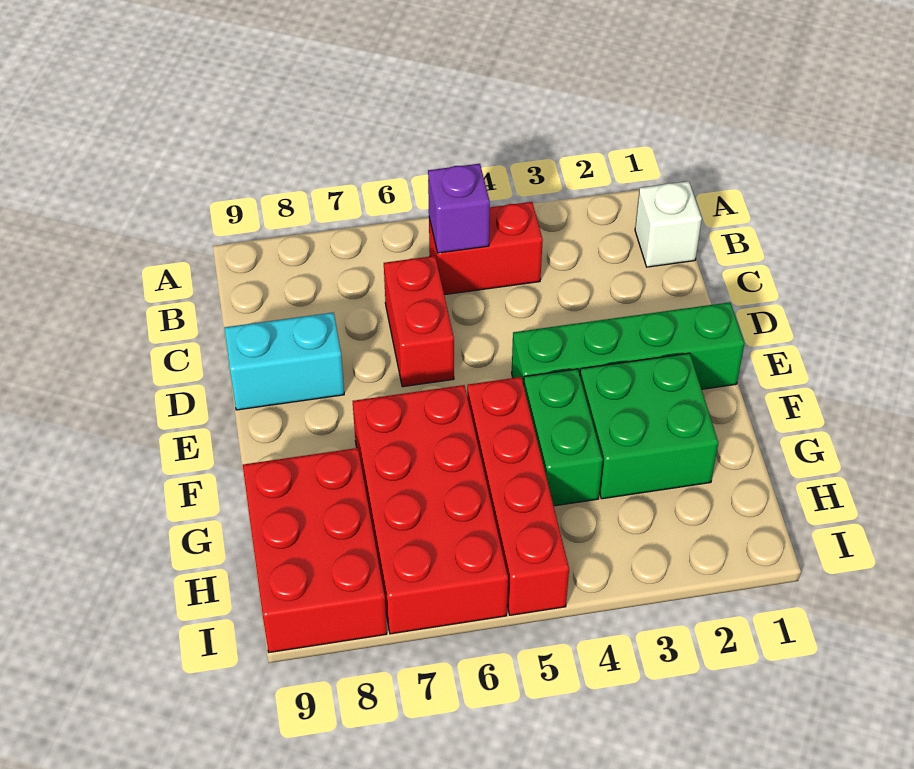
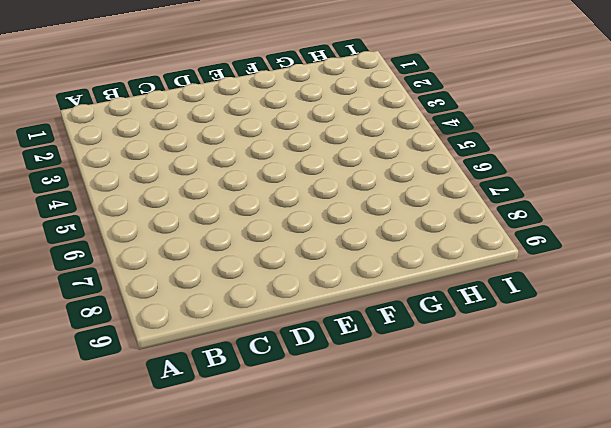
none -> white 1x1 brick [635,181,702,267]
none -> red 1x2 brick [429,202,543,295]

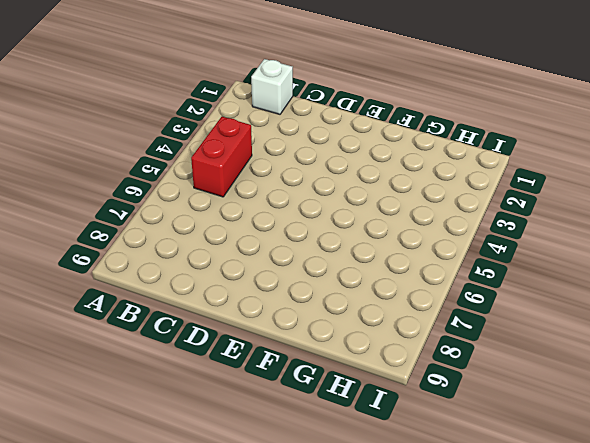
none -> red 1x2 brick [384,256,454,387]
none -> cyan 1x2 brick [224,313,344,410]

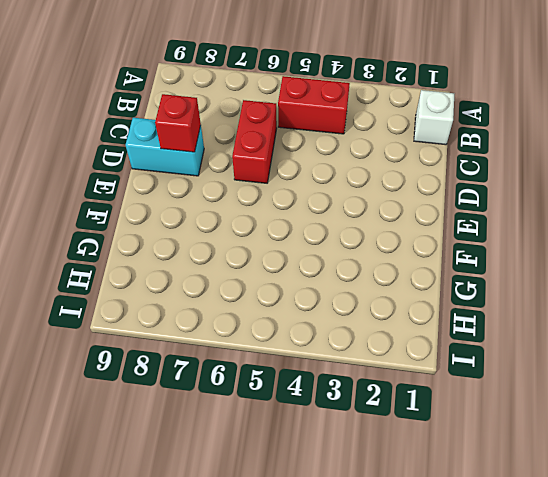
red 1x1 brick [155,94,201,152] -> none
none -> green 1x4 brick [512,302,745,389]
none -> green 2x2 brick [580,353,718,499]

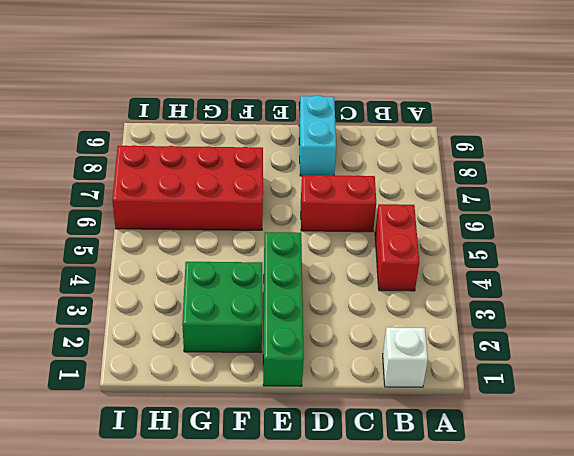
none -> green 1x2 brick [524,369,603,506]
none -> red 1x4 brick [467,377,569,615]

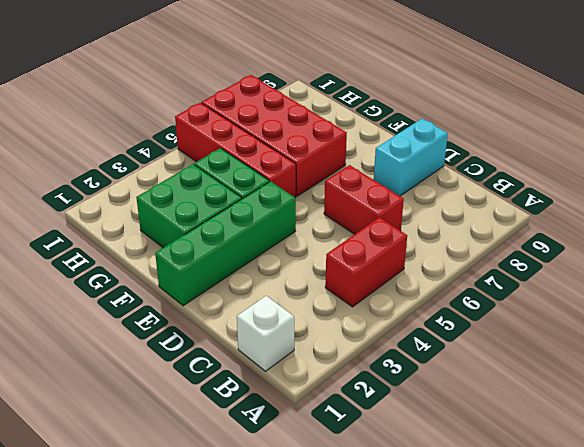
none -> red 2x3 brick [243,448,387,653]
none -> purple 1x1 brick [428,164,490,253]

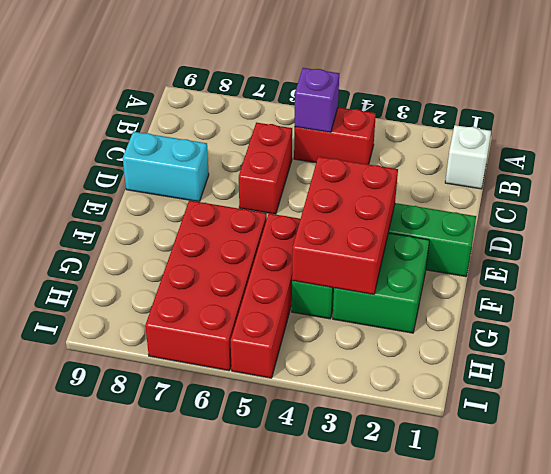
red 2x3 brick [292,157,398,294] -> red 2x3 brick moved to [243,448,387,653]

